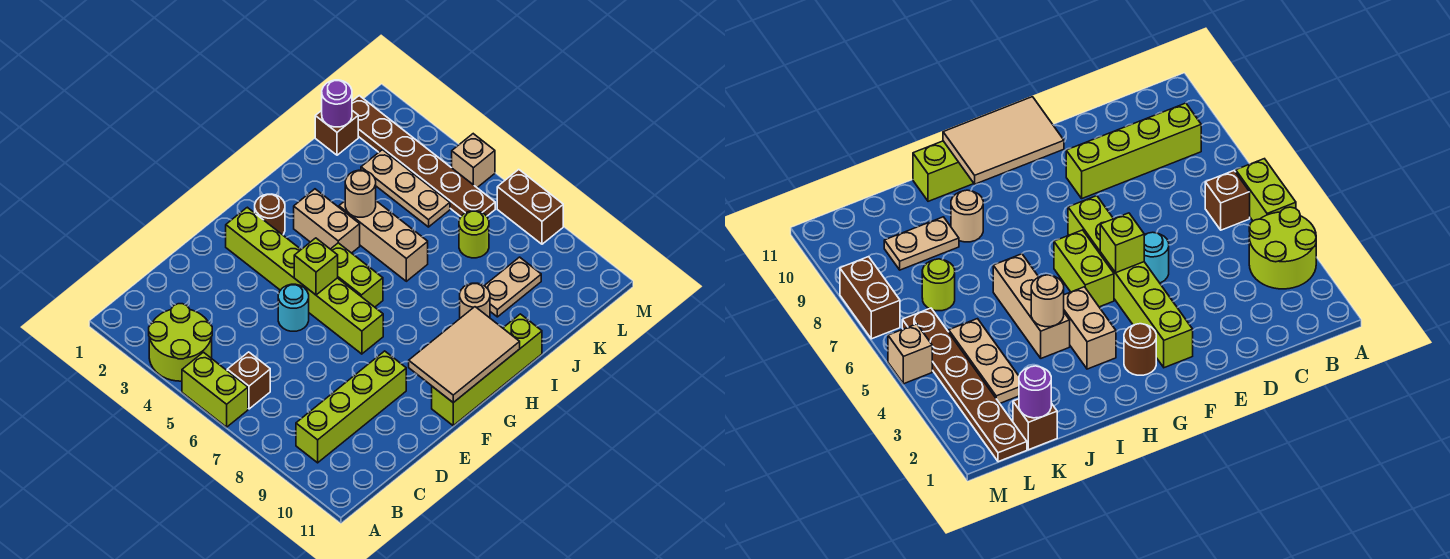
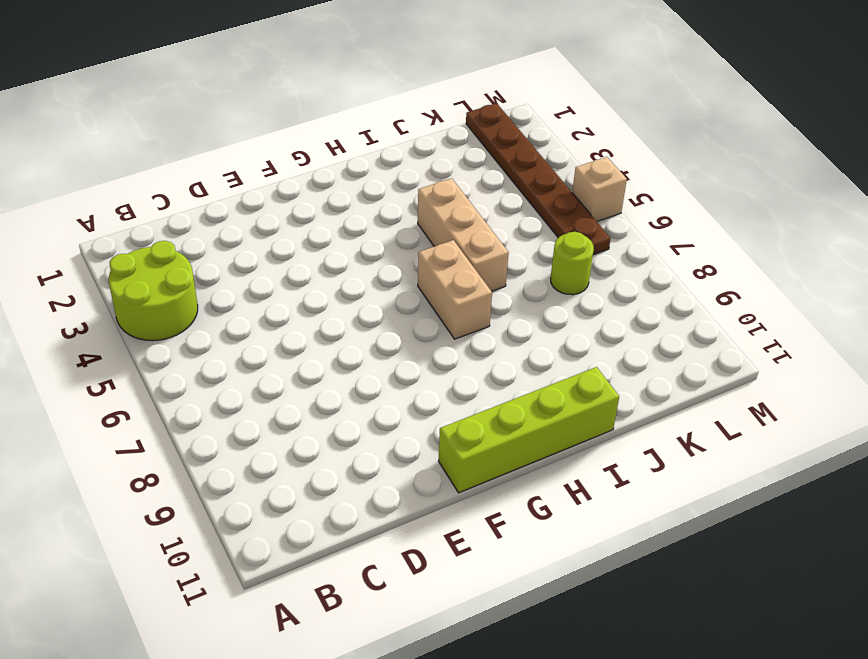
tan 1x2 brick [418,240,492,339] -> tan 1x2 brick moved to [294,189,360,253]
none -> lime 1x2 brick [182,352,248,427]
none -> brown 1x1 brick [227,352,270,409]
none -> lime 1x4 brick [296,351,406,463]

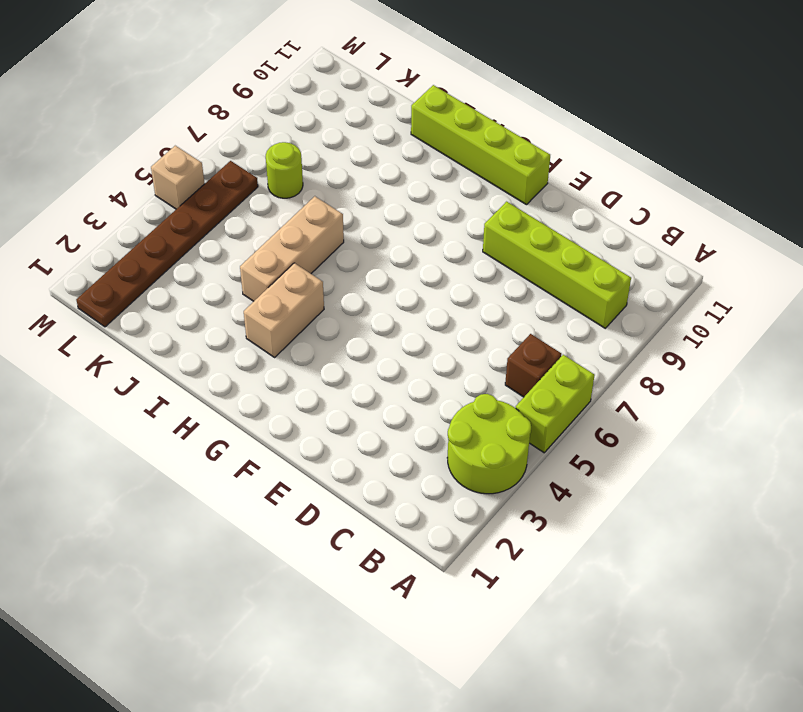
none -> cyan 1x1 round brick [278,284,309,331]
none -> lime 1x6 brick [226,207,383,354]
none -> brown 1x1 round brick [255,194,285,235]

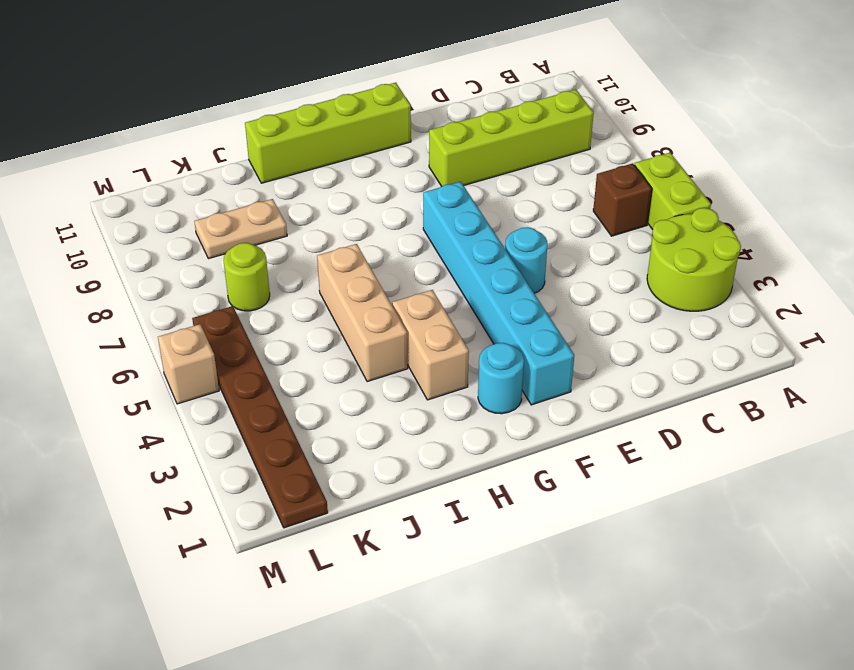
cyan 1x6 brick [423,182,574,405] -> lime 1x6 brick [226,207,383,354]
cyan 1x1 round brick [478,343,524,414] -> brown 1x1 round brick [255,194,285,235]
none -> lime 1x2 brick [331,243,383,307]
none -> tan 1x1 round brick [460,283,490,318]
none -> brown 1x1 brick [315,110,358,155]

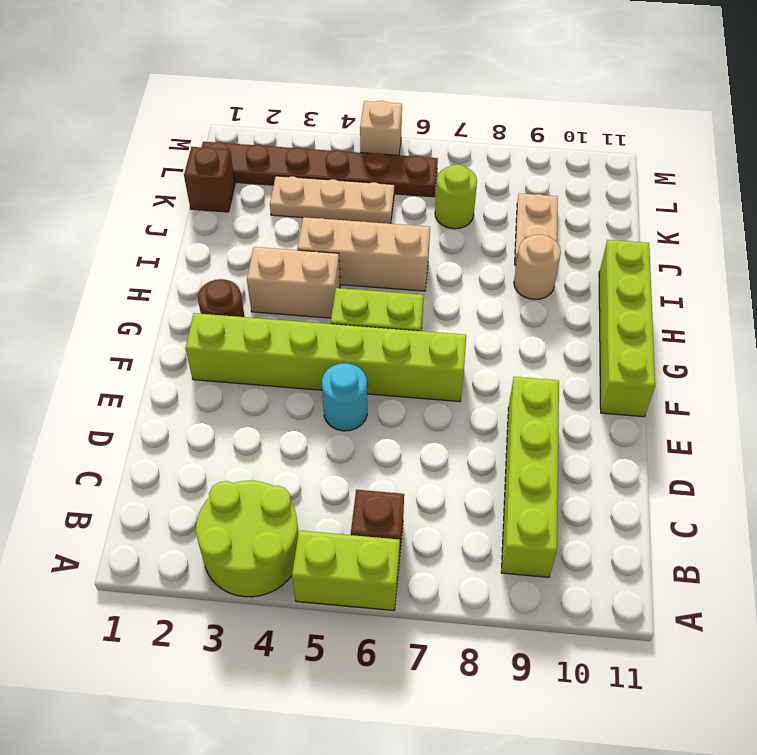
none -> brown 1x2 brick [497,169,563,244]
none -> lime 1x1 brick [294,238,338,295]
none -> tan 2x3 tile [409,307,520,403]

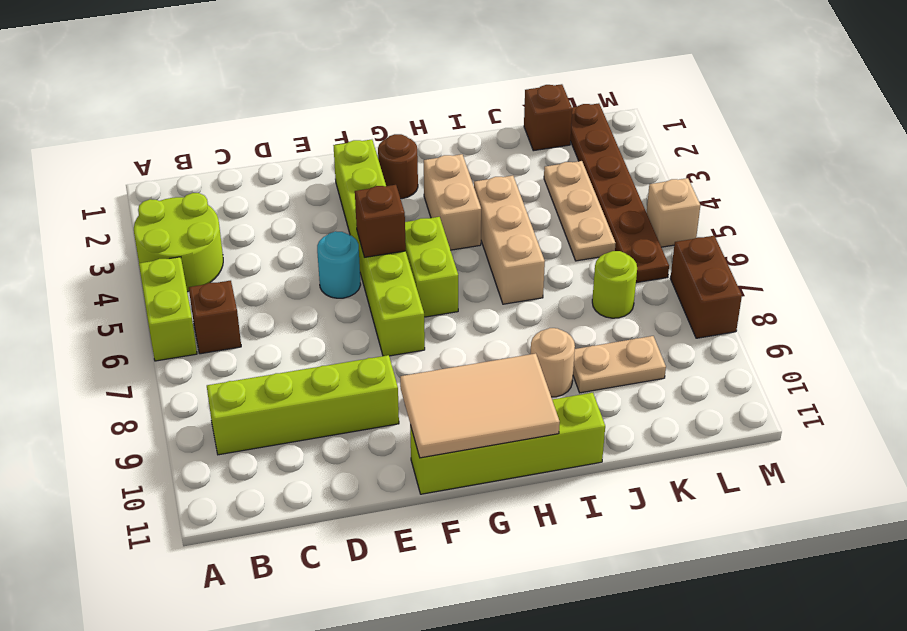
brown 1x1 brick [355,185,406,258] -> lime 1x1 brick [294,238,338,295]
none -> tan 1x1 round brick [345,170,376,217]
none -> purple 1x1 round brick [322,80,352,127]

